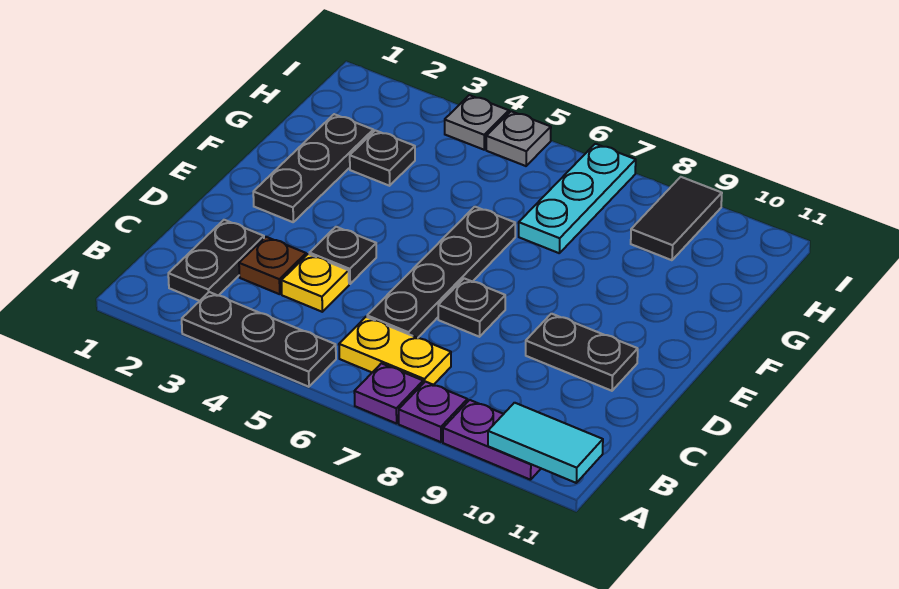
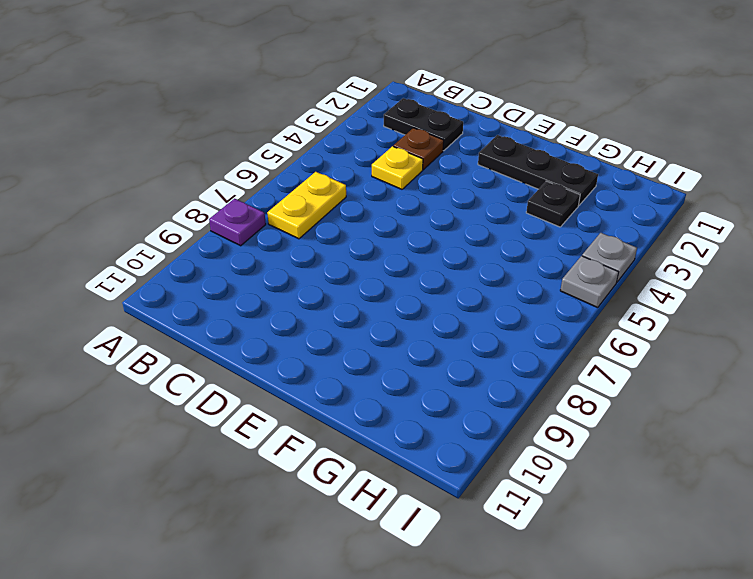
none -> black 1x3 plate [182,292,336,387]
none -> purple 1x1 plate [354,363,423,424]
none -> purple 1x2 plate [443,400,541,480]

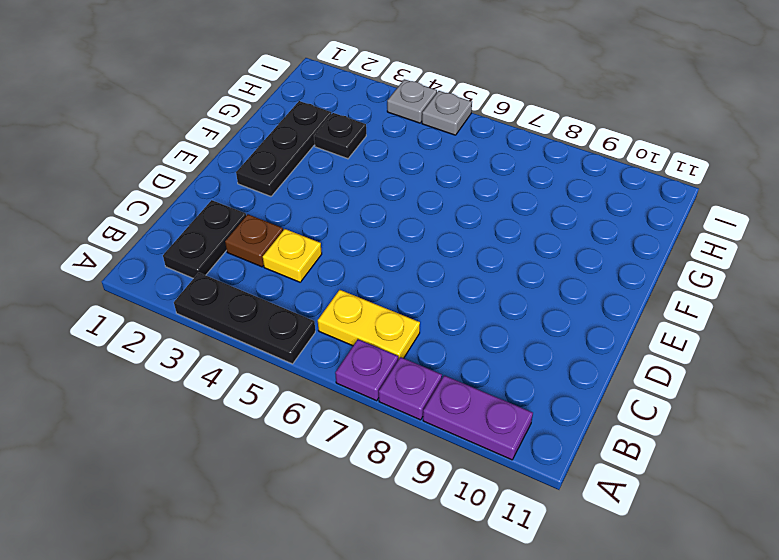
none -> black 1x4 plate [367,207,515,338]
none -> black 1x1 plate [309,227,376,284]
none -> black 1x1 plate [438,278,505,337]

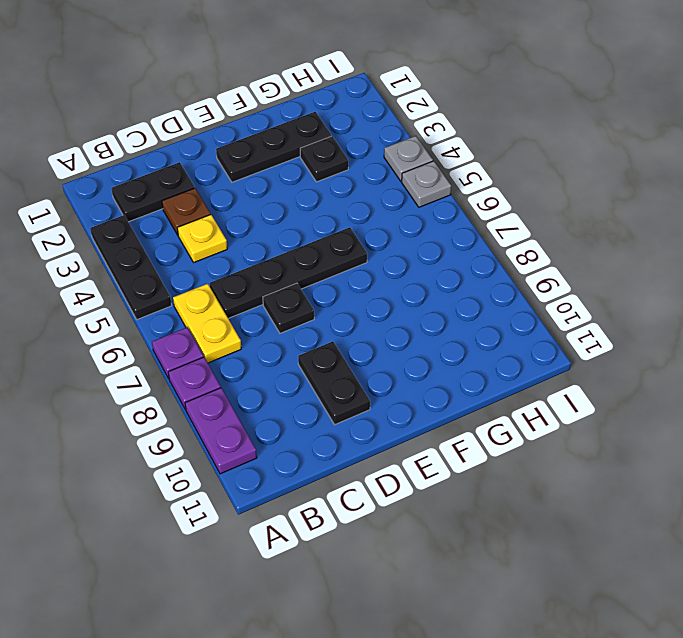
none -> black 1x1 plate [309,227,376,284]
none -> cyan 1x3 plate [519,144,636,253]
none -> black 1x2 tile [631,177,722,260]

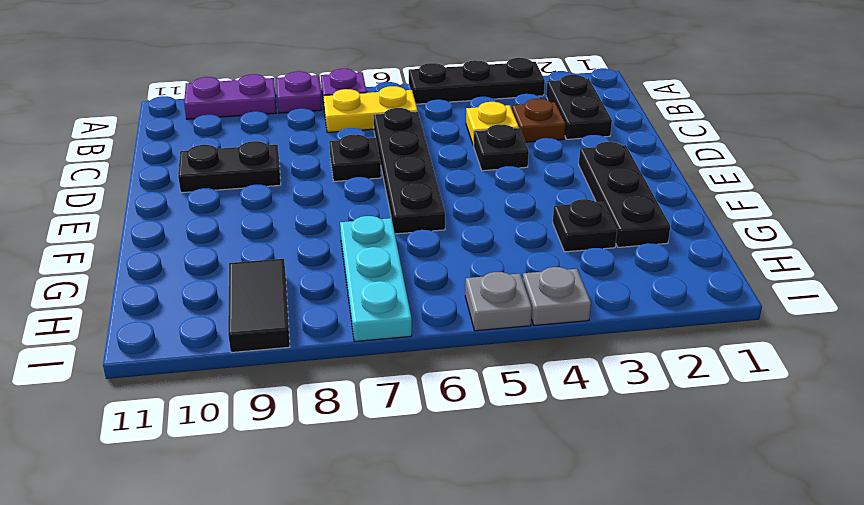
none -> cyan 1x2 tile [488,403,603,483]

